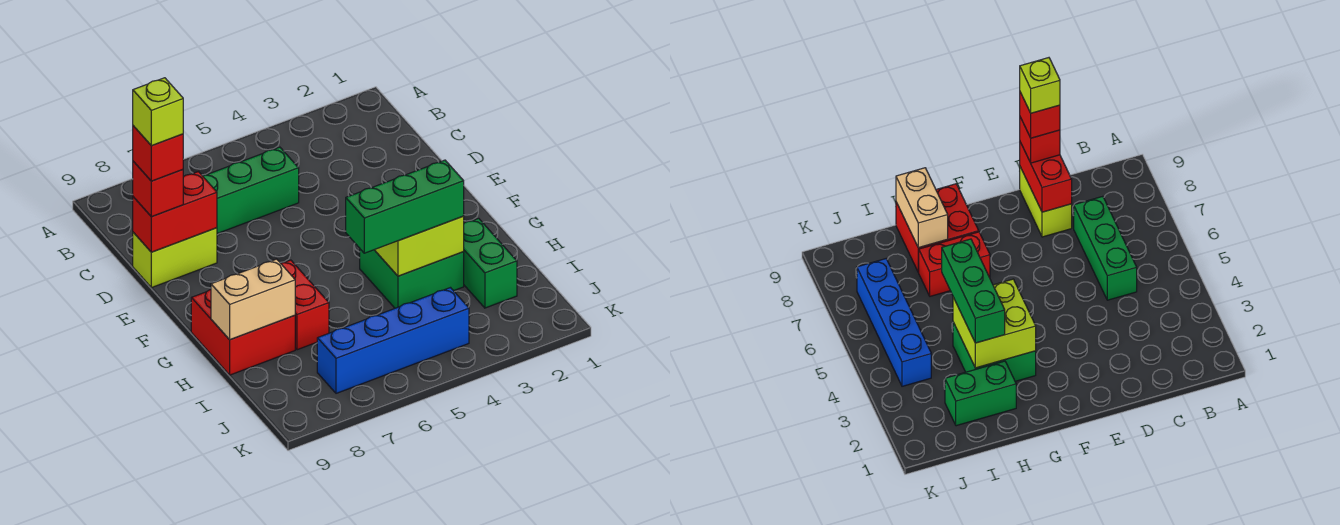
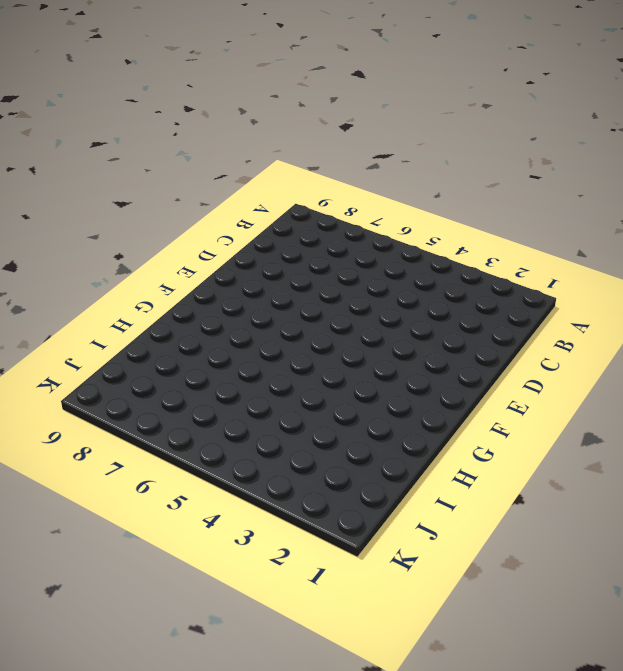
none -> green 1x3 brick [203,147,299,234]
none -> lime 1x2 brick [133,228,217,288]
none -> green 2x2 brick [360,249,464,308]

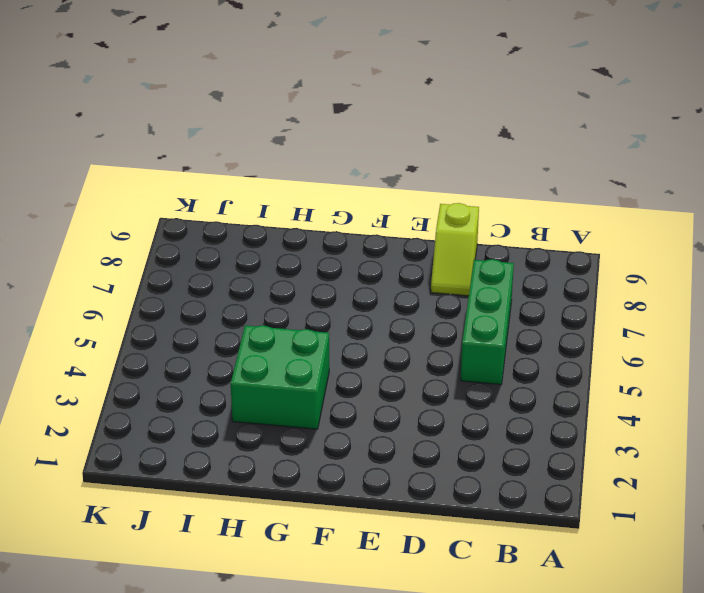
lime 1x2 slope [431,203,479,296] -> lime 1x2 brick [133,228,217,288]
none -> red 1x2 brick [281,260,329,350]
none -> red 2x2 brick [191,289,295,375]
none -> green 1x2 brick [464,218,517,308]

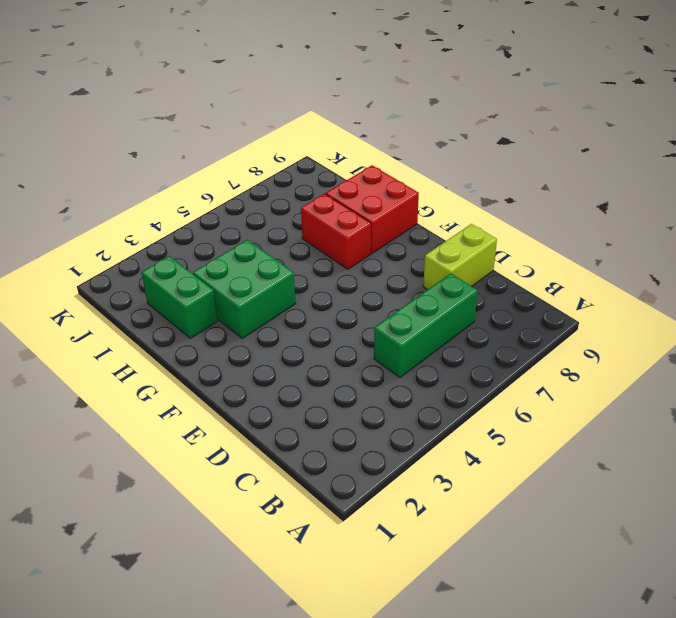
none -> blue 1x4 brick [317,288,469,393]
none -> red 1x2 brick [133,172,217,252]
none -> lime 2x2 brick [375,216,464,276]

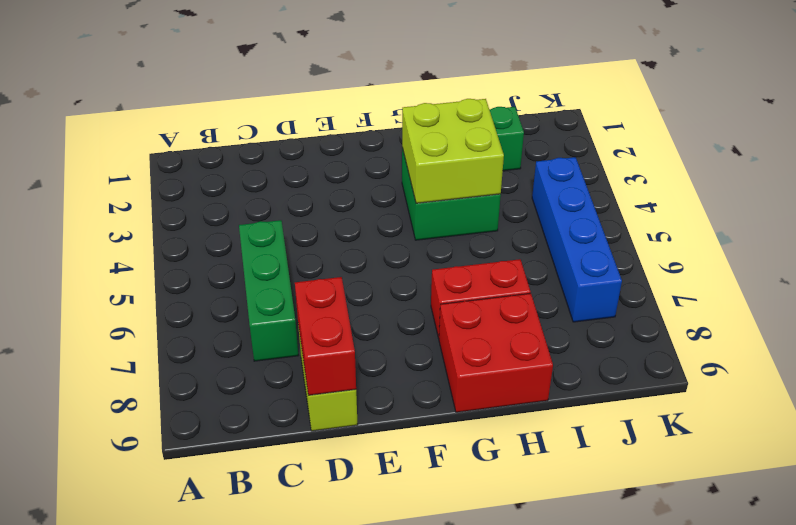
none -> tan 1x2 brick [211,259,295,340]
none -> red 1x1 brick [133,161,183,217]
none -> green 1x3 brick [346,160,464,253]

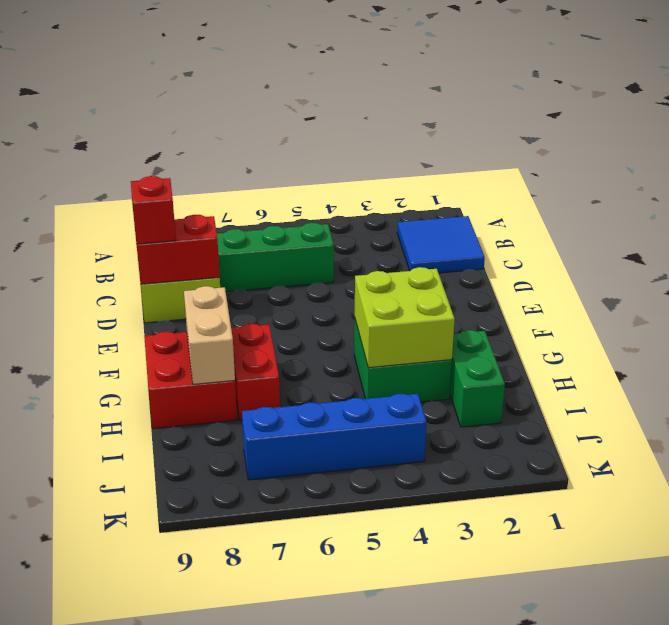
blue 2x2 tile [397,216,485,273] -> none
tan 1x2 brick [184,286,235,384] -> tan 1x2 brick turned to [211,259,295,340]
none -> green 1x3 brick [346,160,464,253]
none -> red 1x1 brick [133,126,183,181]
none -> lime 1x1 brick [133,78,183,146]

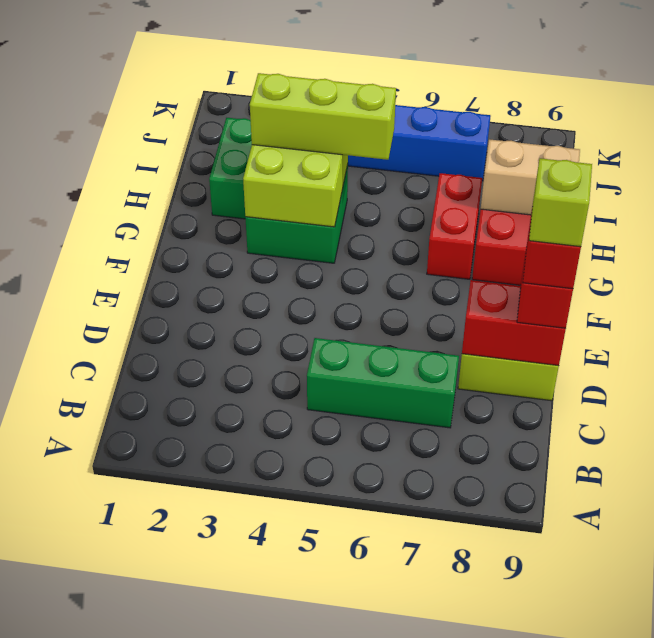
lime 1x3 brick [250,73,396,160] -> green 1x3 brick [346,160,464,253]

